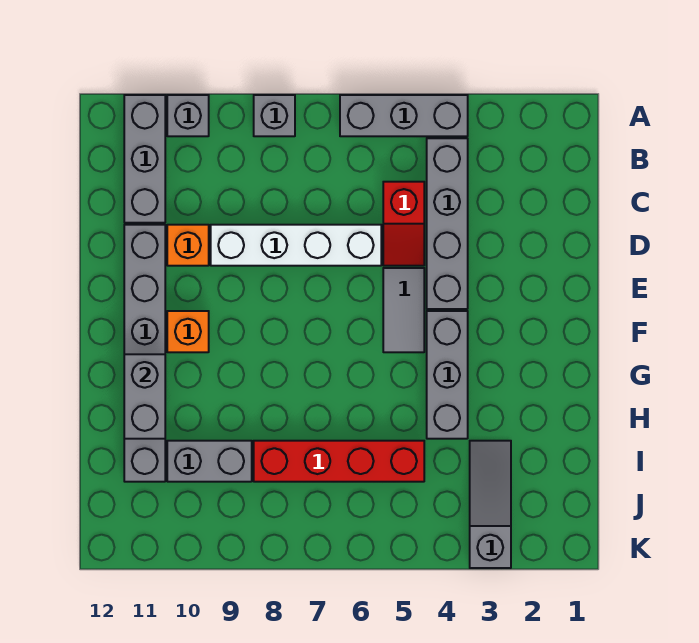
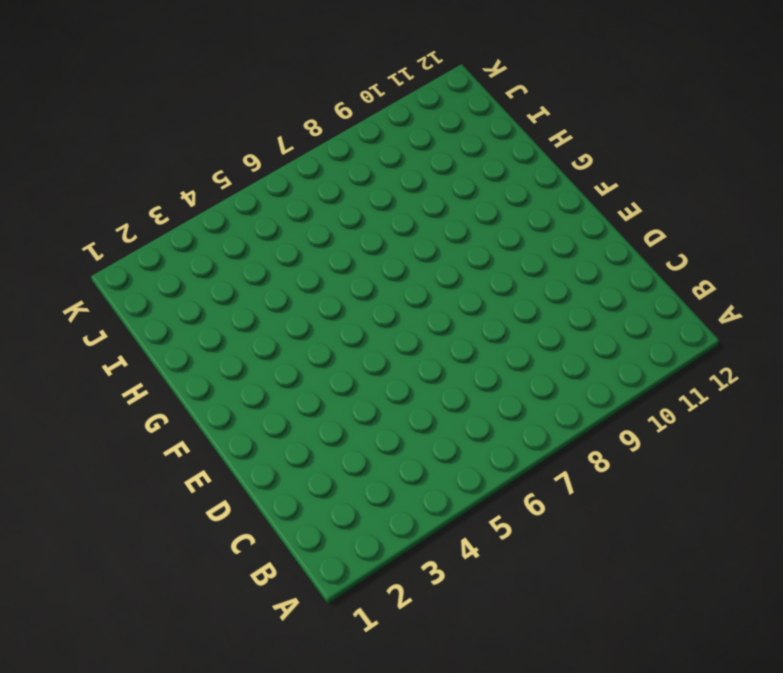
none -> grey 1x3 brick [340,95,468,136]
none -> grey 1x1 brick [254,95,295,136]
none -> grey 1x1 brick [167,95,209,136]

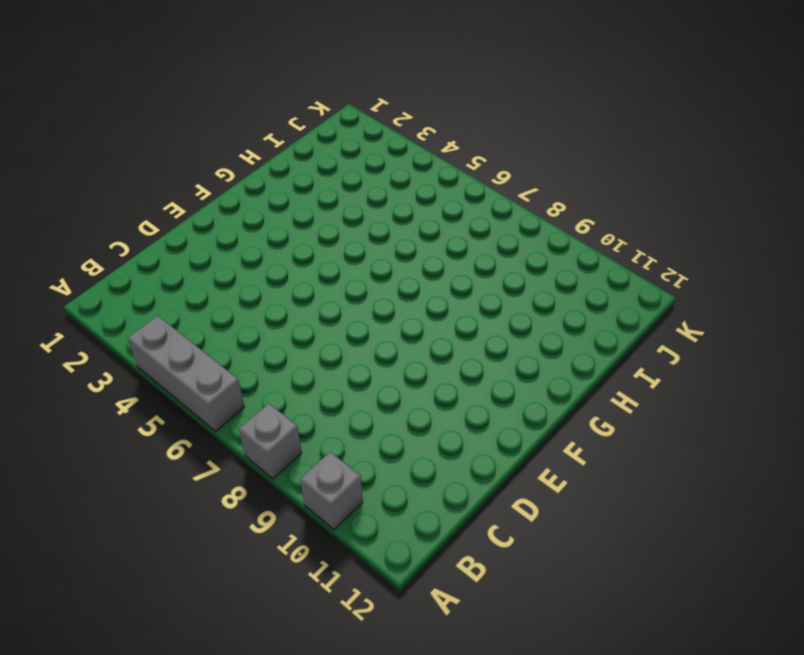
none -> grey 1x3 brick [124,95,165,223]
none -> grey 1x4 brick [427,138,468,309]
none -> red 1x2 slope [383,182,424,266]

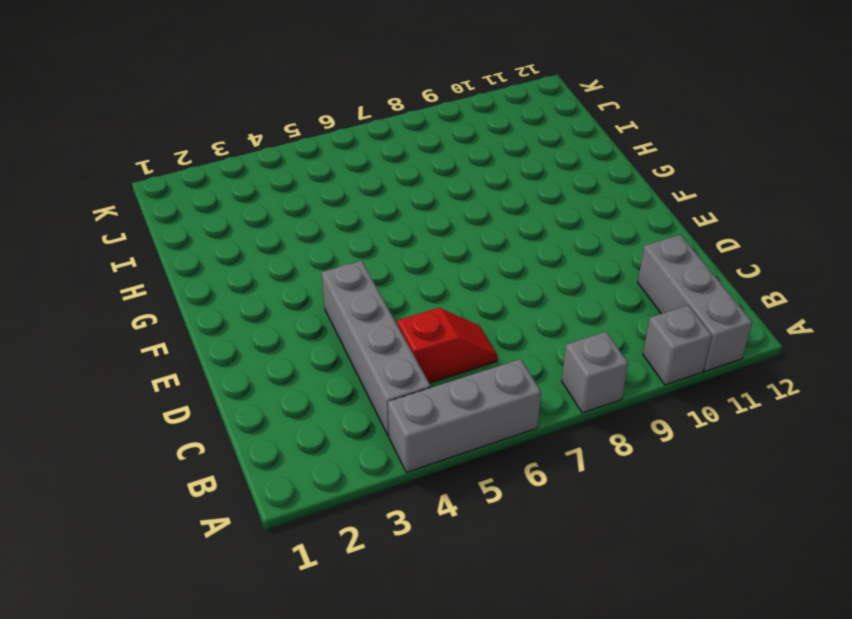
red 1x2 slope [397,308,497,383] -> red 1x2 slope turned to [383,182,424,266]
none -> white 1x4 brick [211,225,381,266]
none -> orange 1x1 brick [167,225,209,266]
none -> grey 1x6 brick [124,225,165,482]

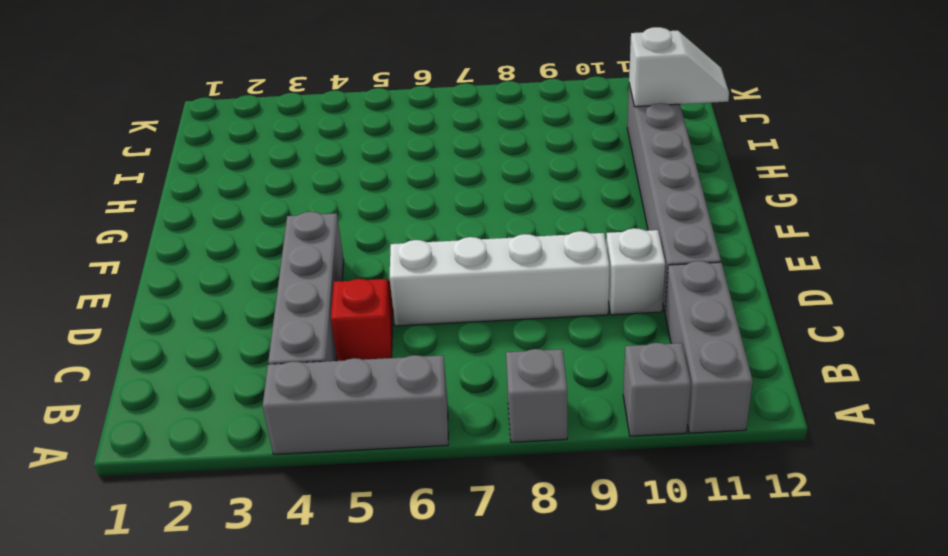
white 1x1 brick [606,228,665,315] -> orange 1x1 brick [167,225,209,266]
white 1x2 slope [629,27,729,107] -> none
none -> grey 1x2 tile [383,268,424,352]
none -> grey 1x3 brick [427,311,468,439]
none -> orange 1x1 brick [167,311,209,352]

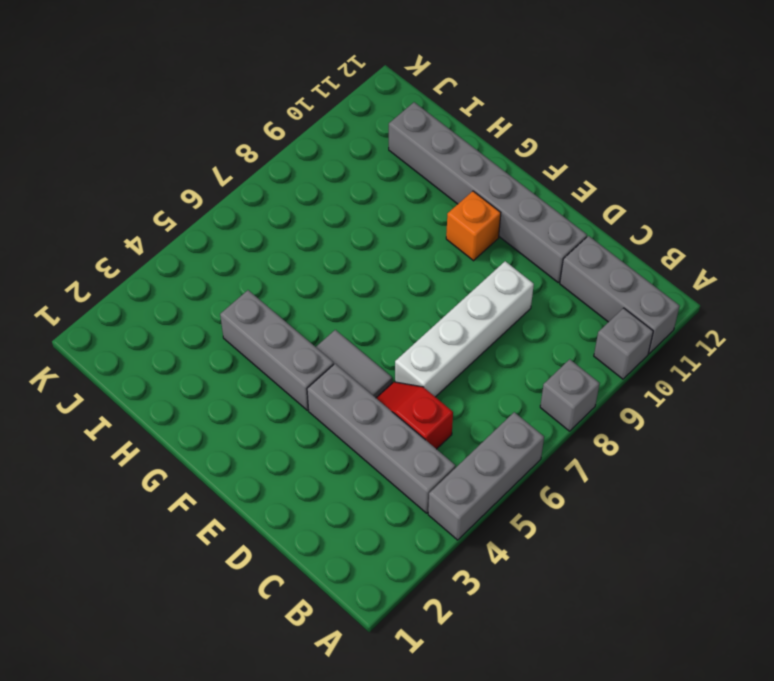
none -> orange 1x1 brick [167,225,209,266]
none -> grey 1x3 slope [470,441,511,568]
none -> red 1x4 brick [254,441,424,482]

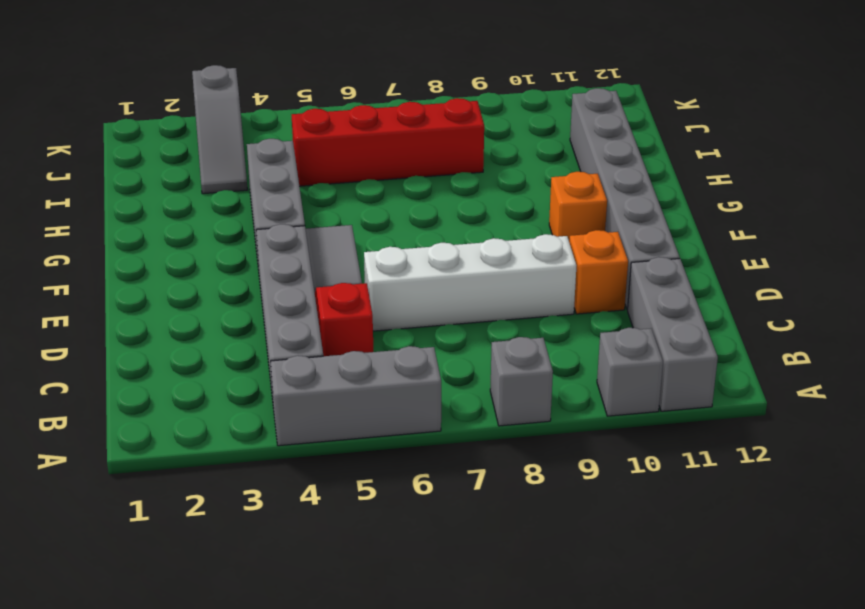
none -> grey 1x2 brick [167,441,252,482]
none -> grey 1x2 brick [124,354,165,439]

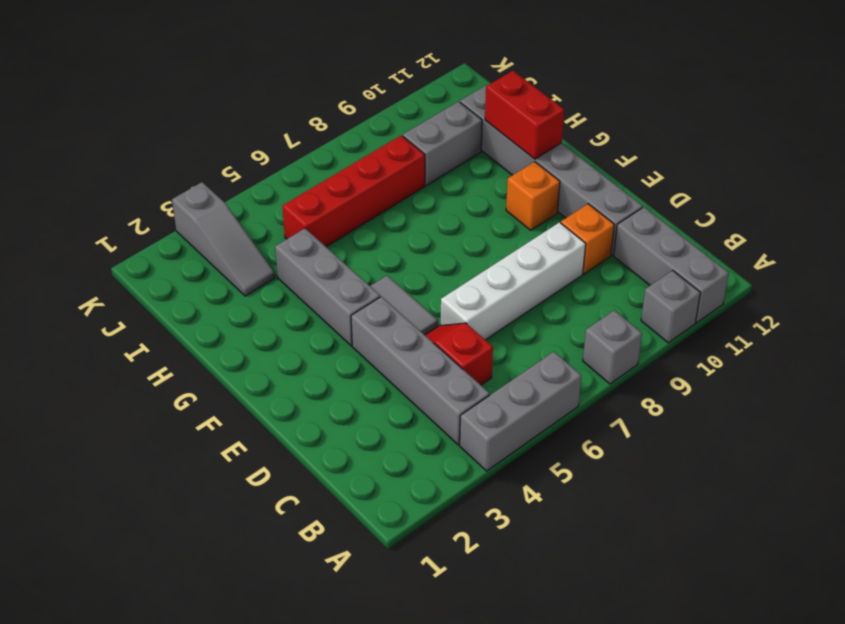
red 1x2 brick [485,71,564,159] -> grey 1x2 brick [124,354,165,439]

